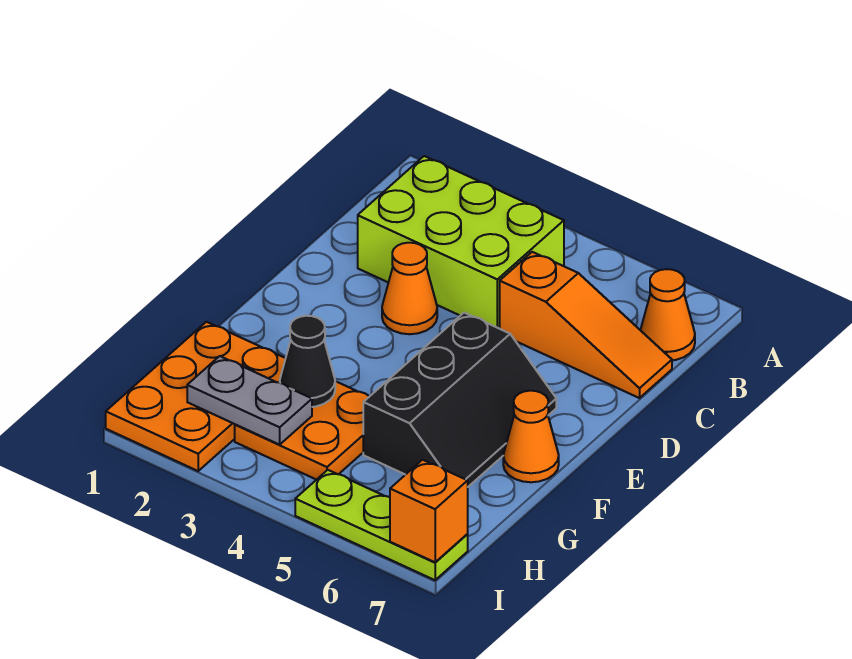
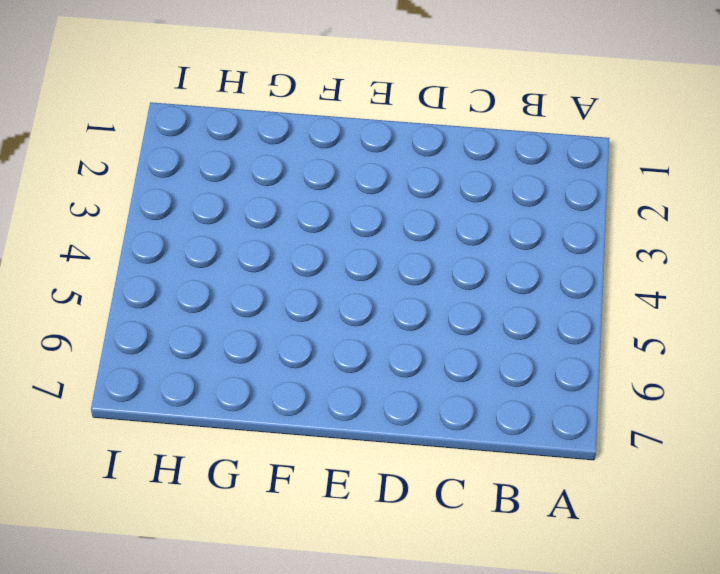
none -> lime 2x3 brick [358,156,564,329]
none -> orange 1x1 cone [641,269,695,360]
none -> orange 1x3 slope [500,252,672,398]

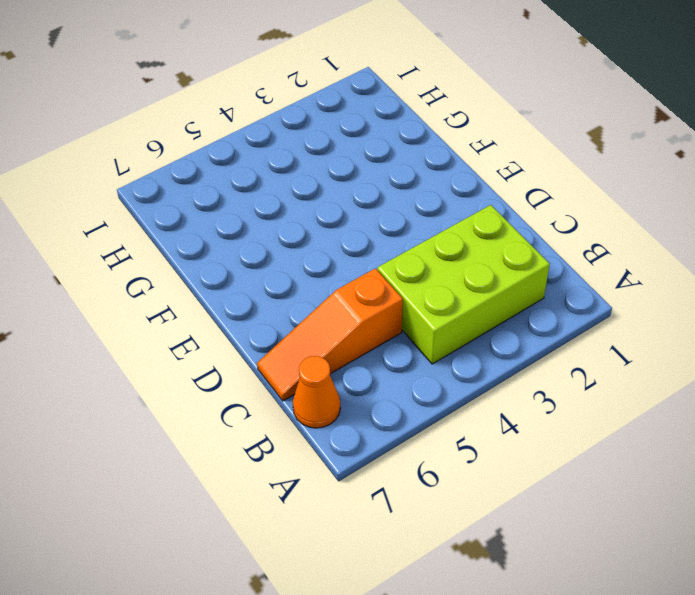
none -> orange 1x1 cone [382,243,437,334]
none -> black 2x3 slope [363,313,556,487]
none -> orange 1x1 cone [503,391,559,482]

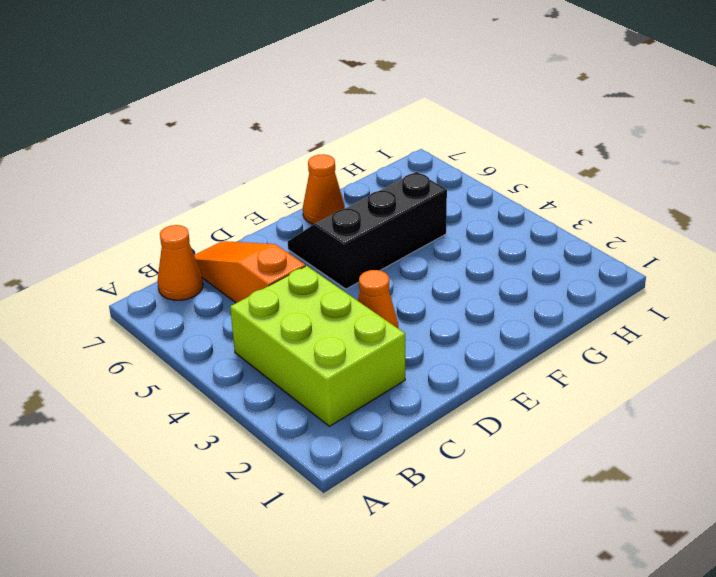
none -> orange 2x3 plate [106,322,286,471]
none -> orange 2x2 plate [235,381,370,480]
none -> lime 1x3 plate [295,470,468,580]

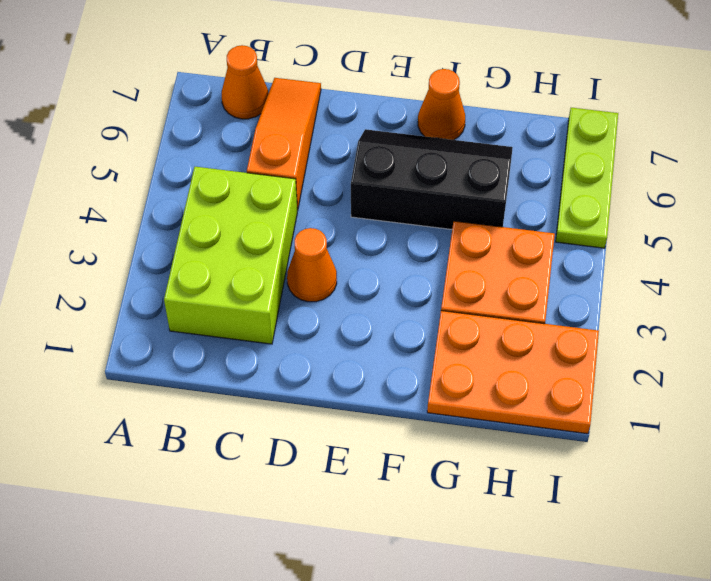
none -> black 1x1 cone [280,316,335,407]
none -> grey 1x2 plate [187,356,312,445]
none -> orange 1x1 brick [390,460,468,562]

